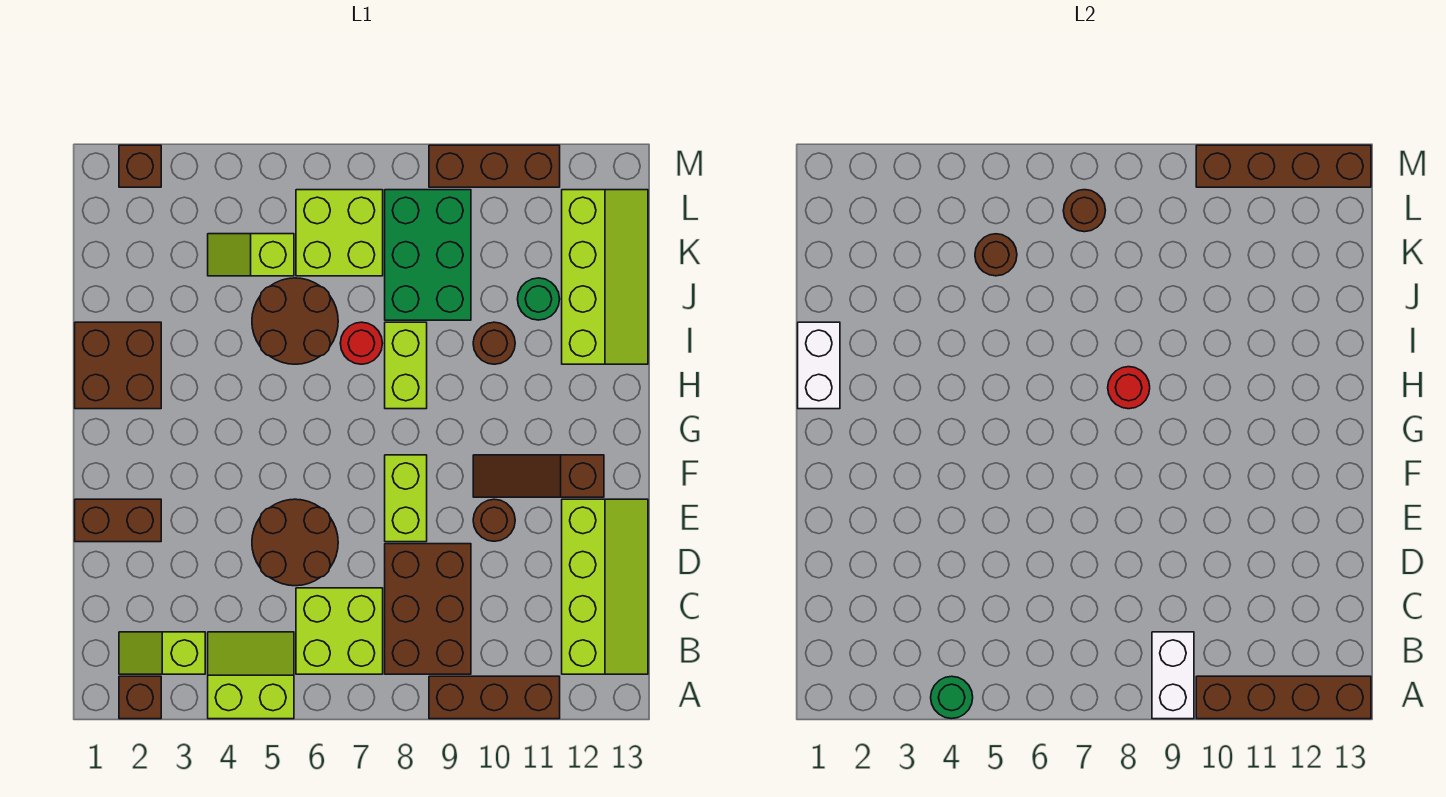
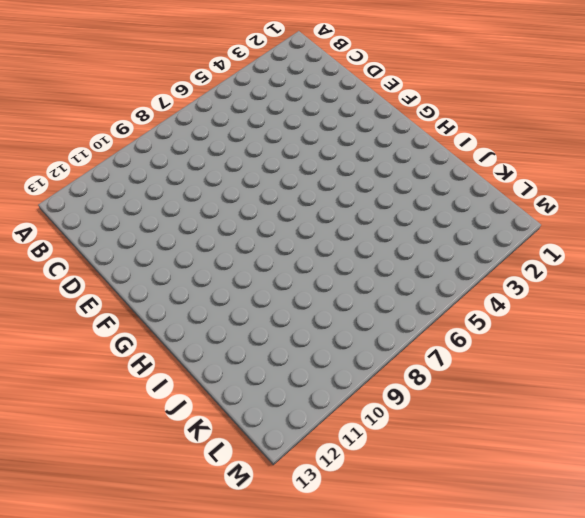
none -> brown 1x1 brick [119,676,161,719]
none -> lime 2x2 slope [208,632,294,719]
none -> brown 1x3 brick [429,676,560,719]
none -> lime 1x2 slope [119,632,205,674]

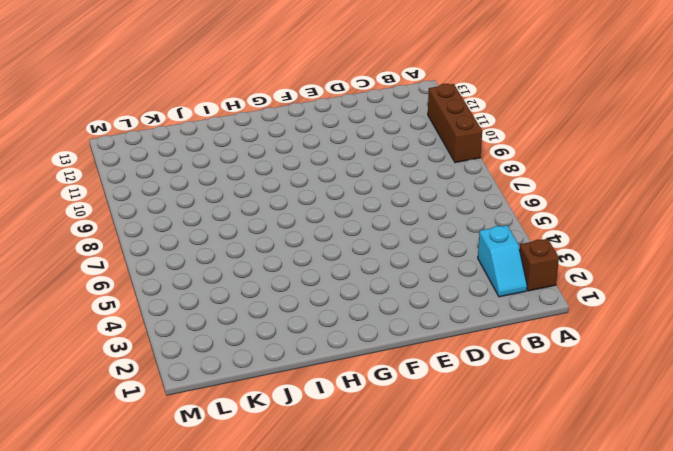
cyan 1x2 slope [478,225,527,297] -> lime 1x2 slope [119,632,205,674]
none -> lime 2x2 slope [208,632,294,719]
none -> lime 2x2 brick [296,588,383,674]
none -> brown 2x3 brick [385,544,471,674]
none -> lime 2x4 slope [562,499,648,674]

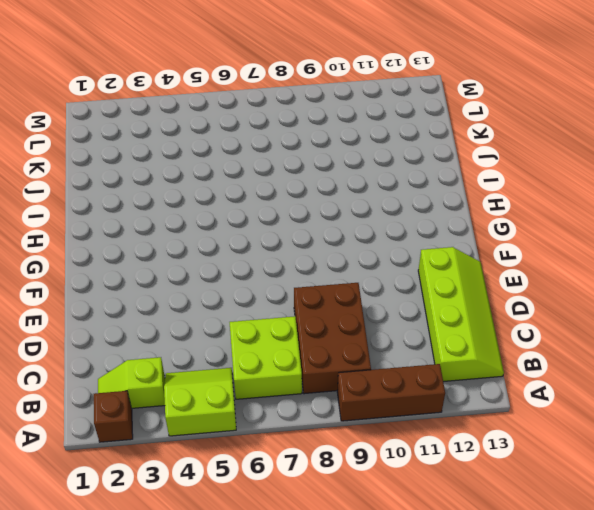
none -> brown 2x2 round brick [252,499,338,586]
none -> brown 1x2 brick [75,499,161,542]
none -> lime 1x2 brick [385,455,427,542]
none -> brown 1x1 round brick [473,499,515,541]

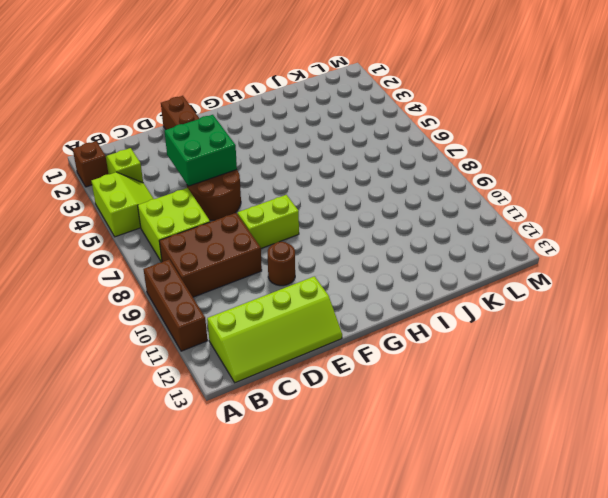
green 2x2 brick [164,115,237,186] -> none
none -> brown 1x3 slope [473,455,604,497]
none -> brown 2x2 brick [75,322,161,409]
none -> lime 1x2 brick [385,322,427,409]
none -> brown 2x2 round brick [252,278,338,364]

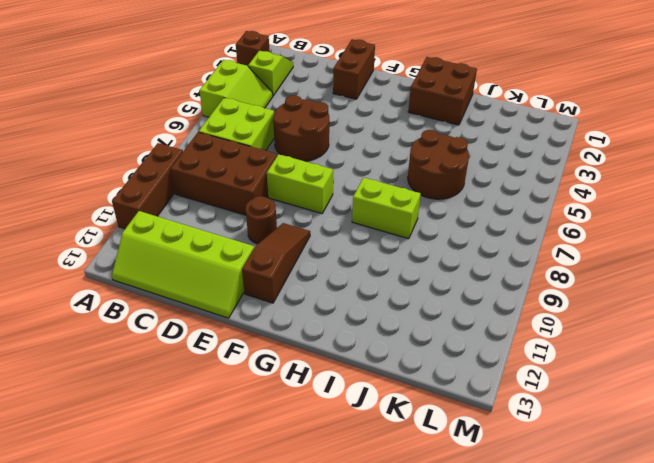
none -> red 1x1 round brick [340,322,383,364]
none -> brown 1x1 round brick [473,322,515,364]
none -> lime 2x4 slope [562,190,648,364]
none -> green 2x3 brick [385,190,471,320]

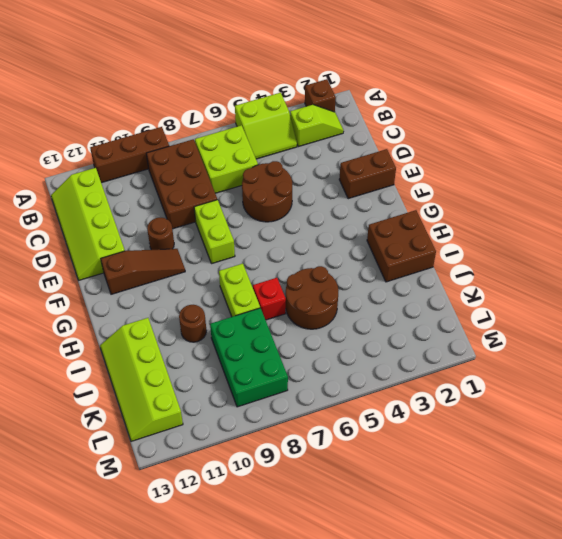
red 1x1 brick [253,278,286,320] -> red 1x1 round brick [340,322,383,364]
none -> green 1x1 round brick [518,278,560,320]
none -> lime 1x2 slope [208,234,294,276]
none -> lime 2x2 brick [296,190,383,276]
none -> brown 1x1 brick [119,145,161,187]

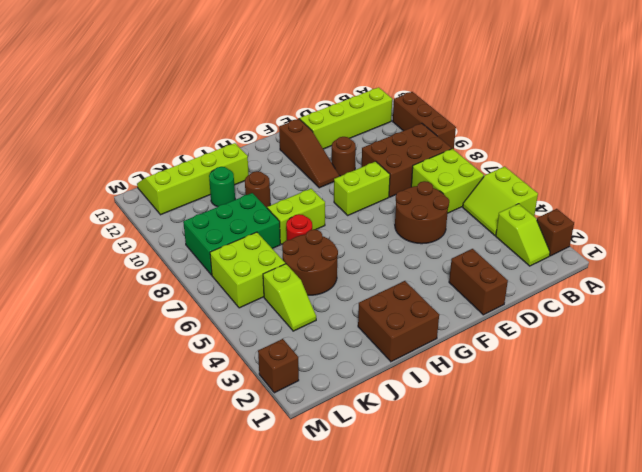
none -> brown 1x3 brick [429,145,560,187]
none -> green 1x1 round brick [931,676,973,719]
none -> white 1x2 brick [1152,632,1194,719]
none -> brown 1x4 brick [1196,676,1371,719]

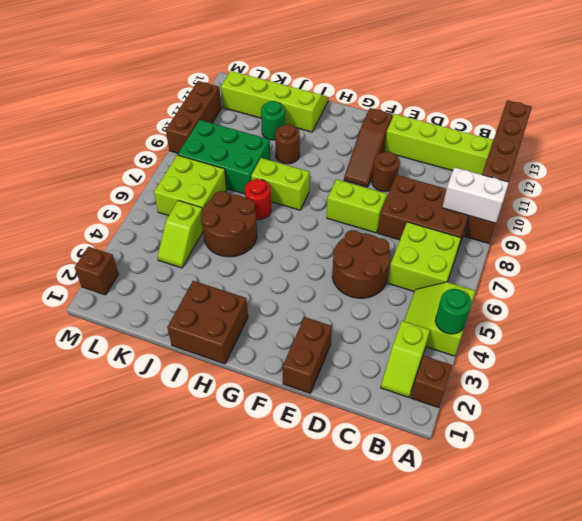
none -> white 1x2 brick [798,322,840,409]
none -> red 1x1 round brick [1108,367,1150,409]
none -> brown 1x1 round brick [975,234,1017,276]
none -> brown 1x1 round brick [1063,190,1105,232]

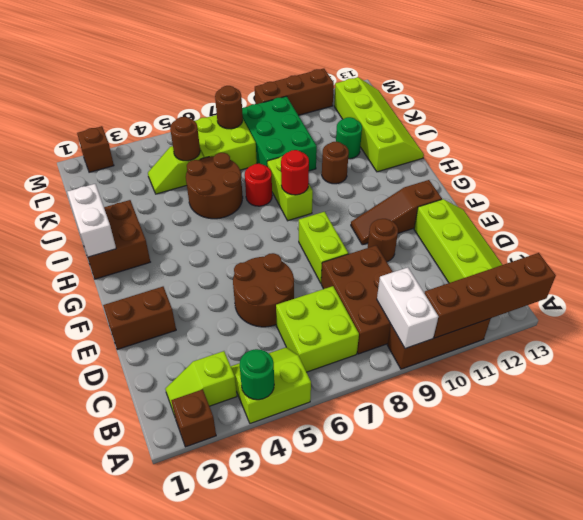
none -> brown 1x4 brick [1196,145,1371,187]

